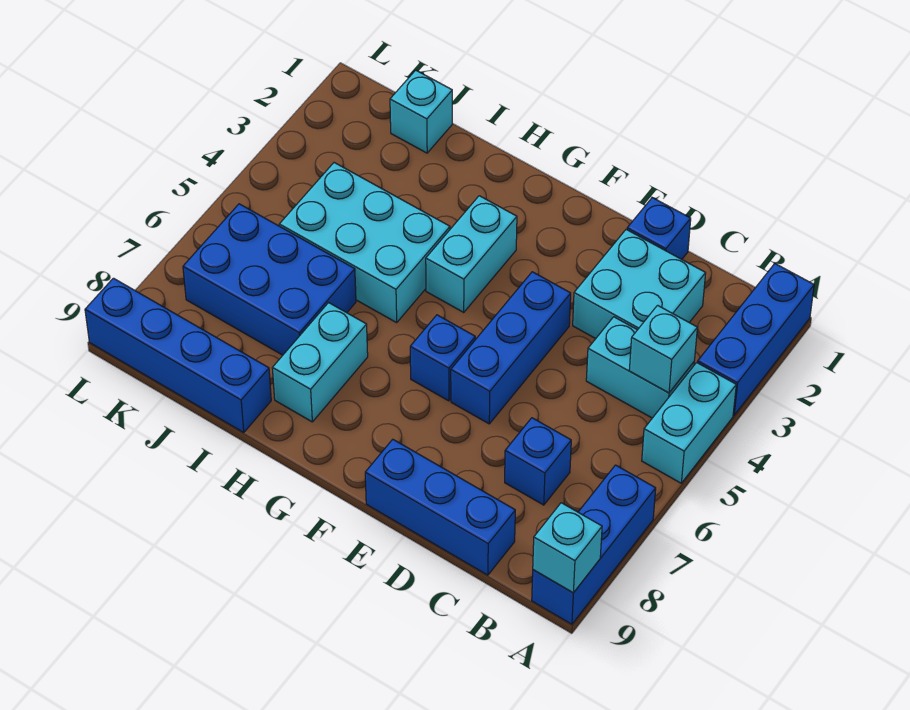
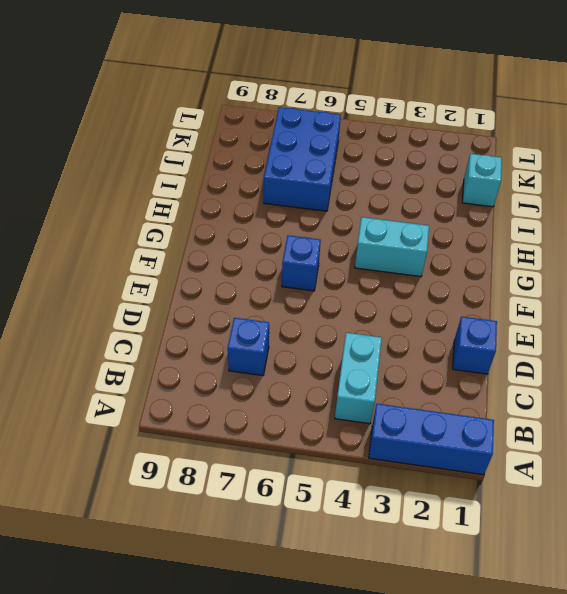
none -> cyan 1x2 brick [642,363,736,483]
none -> blue 1x3 brick [532,465,656,624]
none -> cyan 2x2 brick [573,230,706,339]

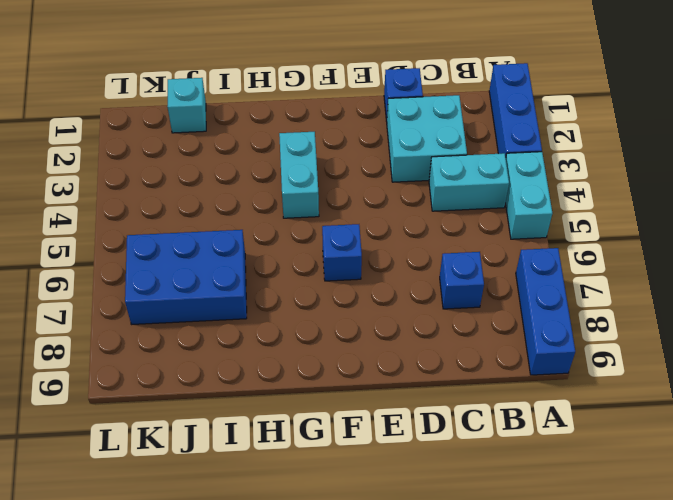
none -> blue 1x3 brick [365,439,515,575]
none -> blue 1x3 brick [451,272,571,424]
none -> cyan 2x3 brick [279,163,450,323]

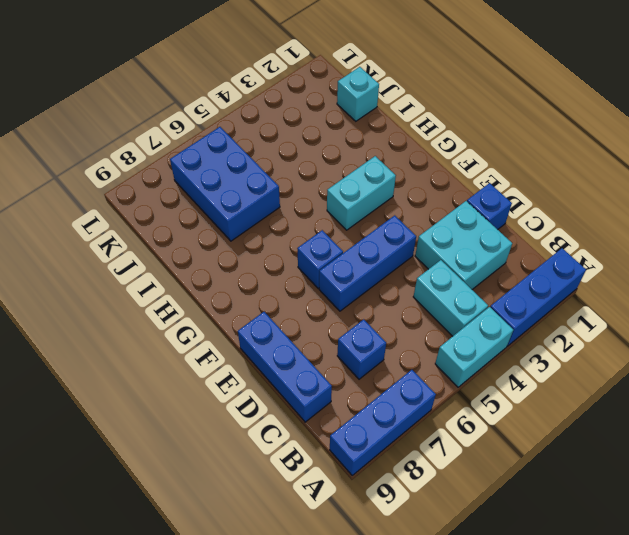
none -> cyan 2x3 brick [279,163,450,323]
none -> cyan 1x2 brick [272,303,368,422]
none -> blue 1x4 brick [85,278,271,432]

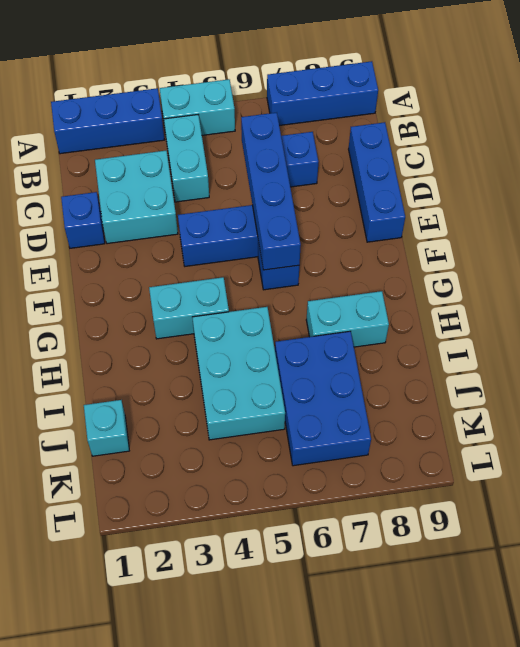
blue 1x4 brick [241,113,301,270] -> blue 1x4 brick moved to [85,278,271,432]
none -> cyan 1x1 brick [533,503,602,593]
none -> cyan 1x1 brick [629,305,697,393]

